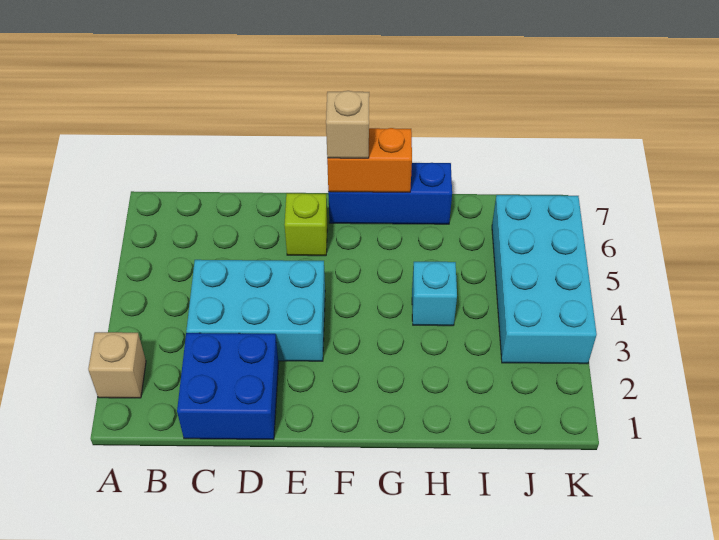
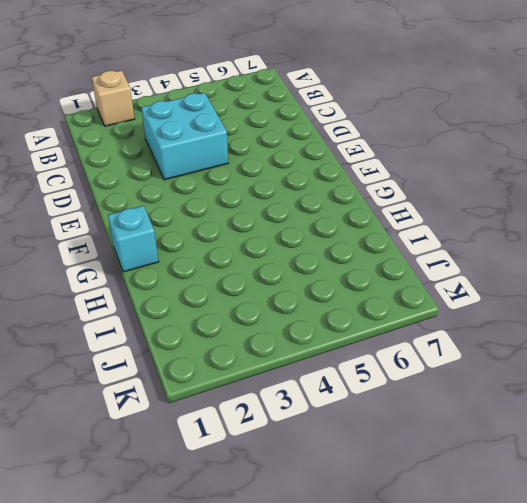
cyan 2x2 brick [141,93,228,180] -> cyan 2x3 brick [186,260,325,361]
cyan 1x1 brick [108,206,159,272] -> cyan 1x1 brick moved to [412,262,457,326]
none -> blue 2x2 brick [177,333,279,440]
none -> lime 1x1 brick [284,193,327,256]

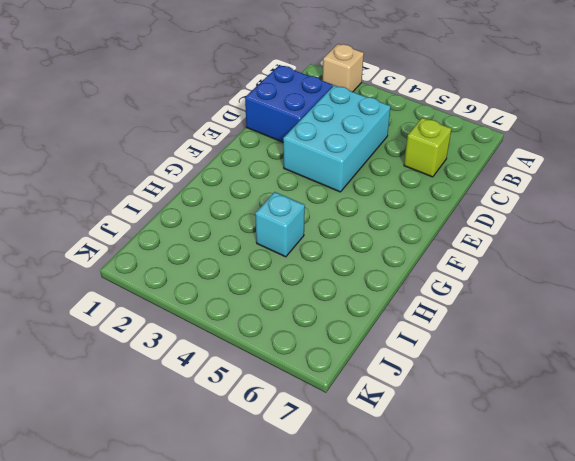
lime 1x1 brick [404,118,451,177] -> lime 1x1 brick moved to [284,193,327,256]
none -> blue 1x3 brick [328,163,452,224]
none -> cyan 2x4 brick [492,195,597,364]

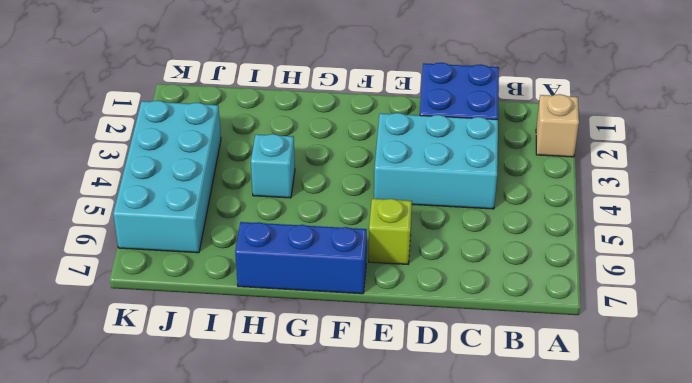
none -> orange 1x2 brick [327,128,412,192]
none -> tan 1x1 brick [326,91,369,158]

